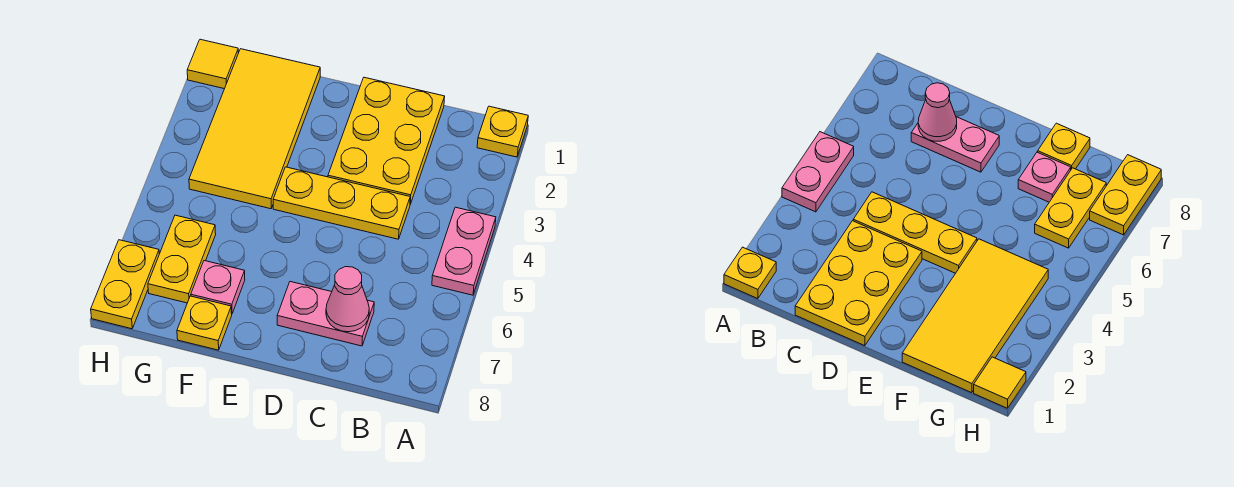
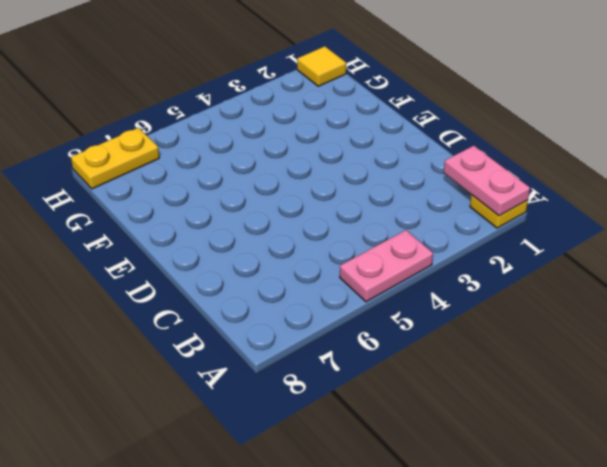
pink 1x2 plate [444,146,530,216] -> pink 1x2 plate moved to [277,282,374,346]
none -> yellow 2x3 plate [328,77,445,204]
none -> yellow 1x3 plate [273,167,410,239]
none -> yellow 2x4 tile [189,49,320,209]

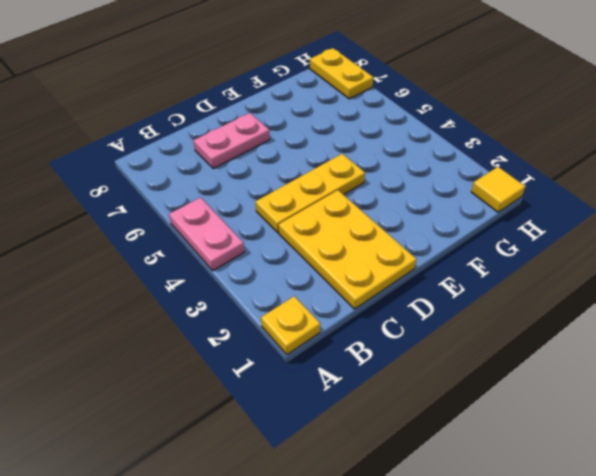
none -> yellow 2x4 tile [189,49,320,209]
none -> pink 1x1 plate [191,261,245,314]
none -> yellow 1x1 plate [177,296,232,350]

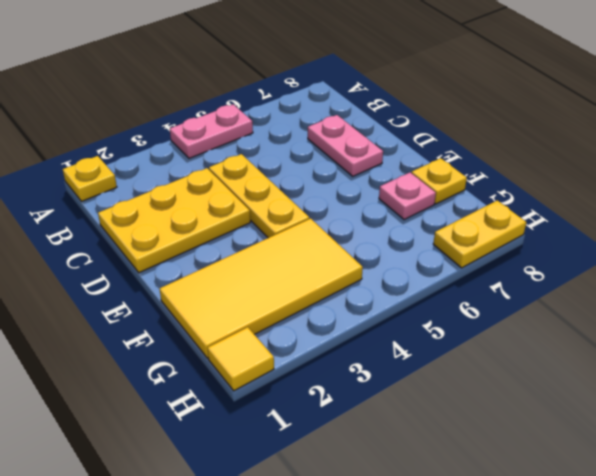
none -> yellow 1x2 plate [148,215,216,303]
none -> pink 1x1 cone [326,267,369,332]

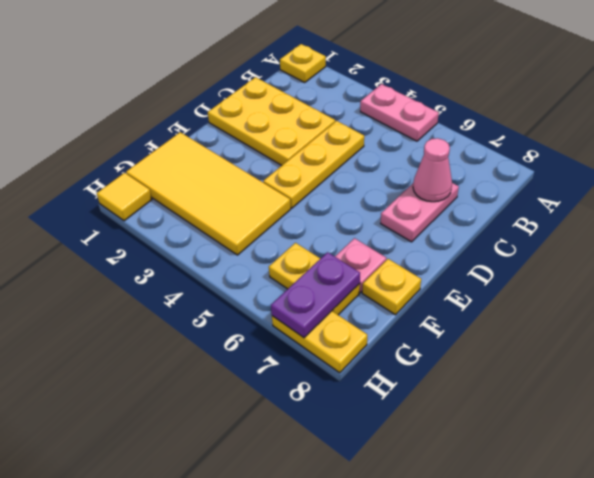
purple 1x2 plate [271,252,360,338] -> none

